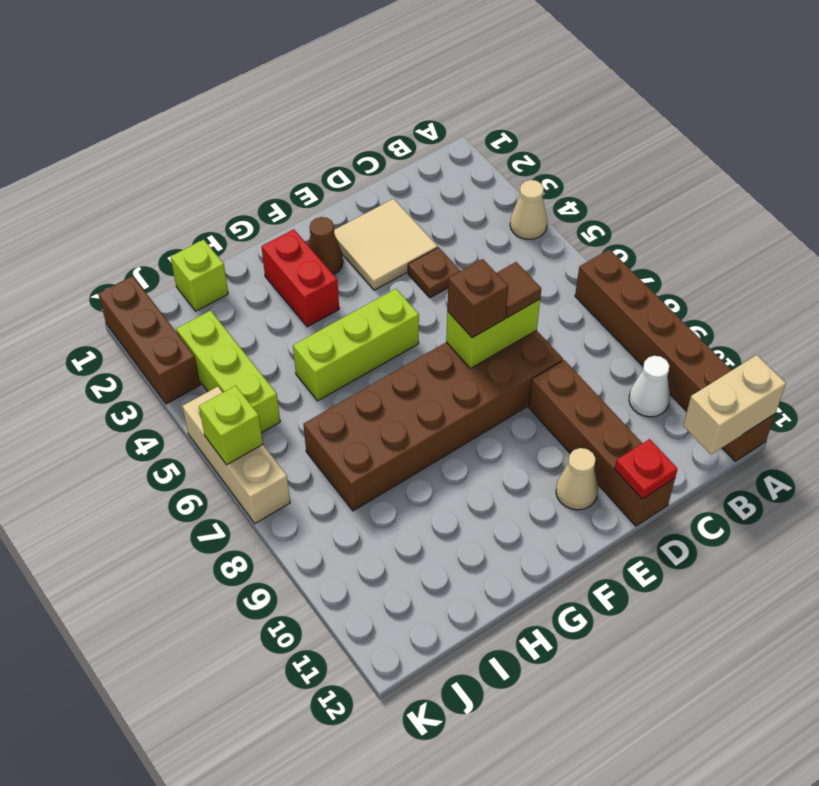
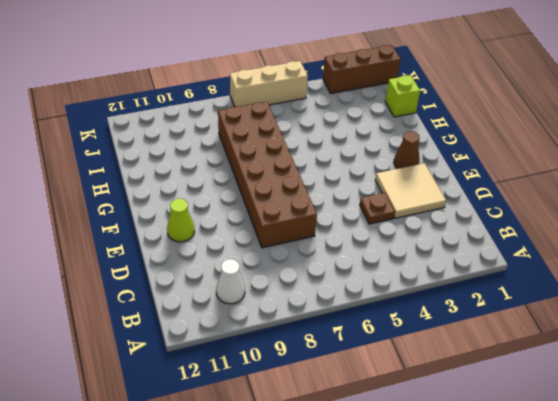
lime 1x1 cone [167,199,195,242] -> tan 1x1 cone [556,448,598,510]
none -> tan 1x1 cone [510,180,547,239]
none -> brown 1x6 brick [575,249,775,461]
none -> brown 1x4 brick [529,360,675,526]

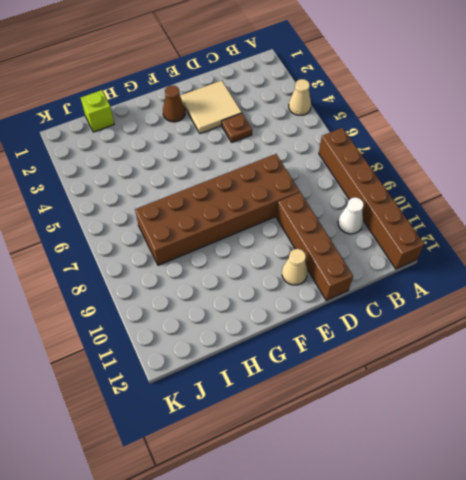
none -> lime 1x3 brick [293,289,419,401]
none -> red 1x2 brick [261,229,339,327]
none -> lime 1x3 brick [176,310,280,433]

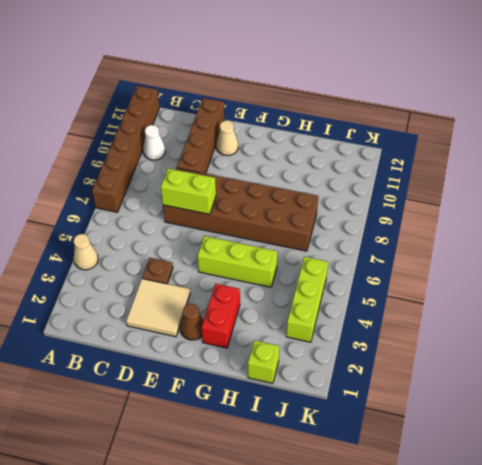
none -> brown 1x3 brick [98,276,200,404]
none -> tan 1x3 brick [182,387,290,523]
none -> tan 1x2 brick [683,355,786,455]

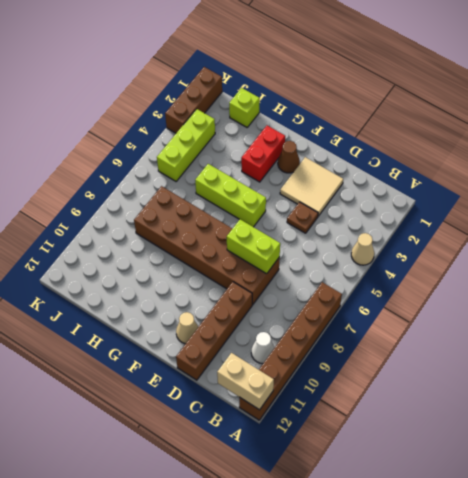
none -> tan 1x3 brick [182,387,290,523]
none -> red 1x1 plate [615,439,678,499]
none -> lime 1x1 brick [199,386,263,465]

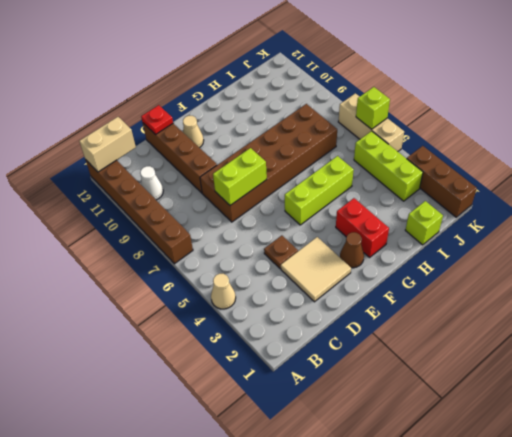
none -> brown 1x1 tile [497,262,541,317]
none -> brown 1x1 brick [447,259,508,338]

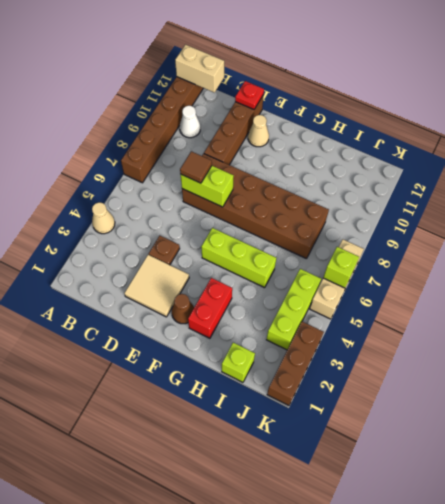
none -> brown 1x1 brick [447,259,508,338]

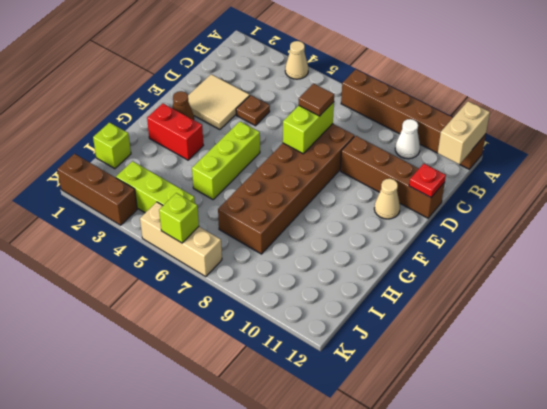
none -> brown 1x1 brick [447,259,508,338]

